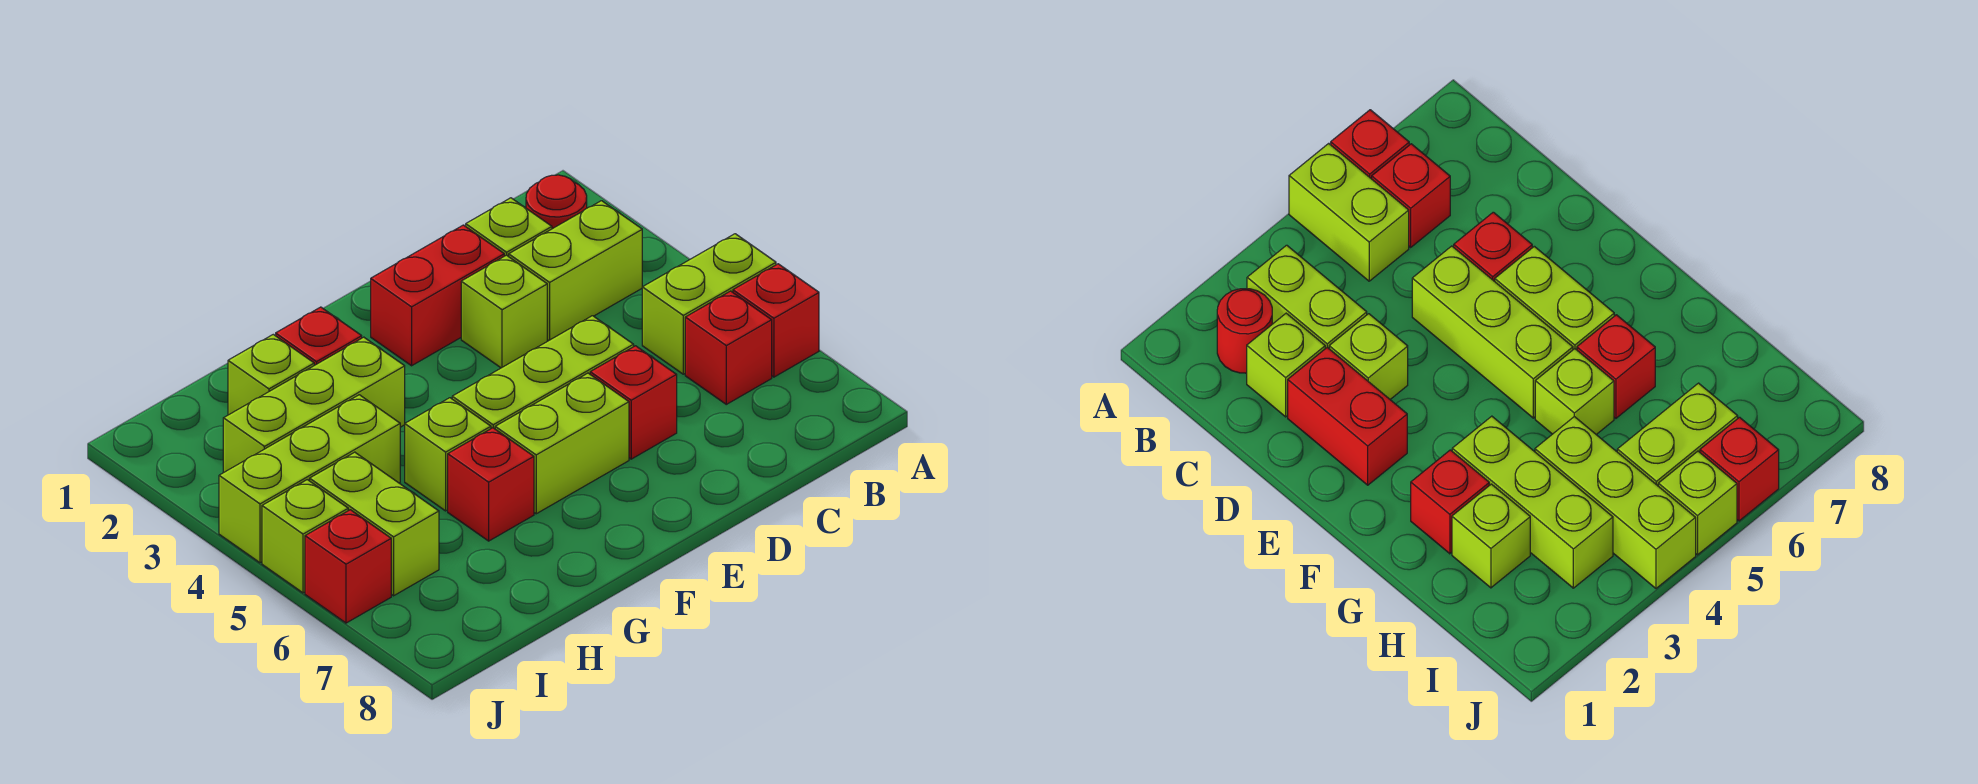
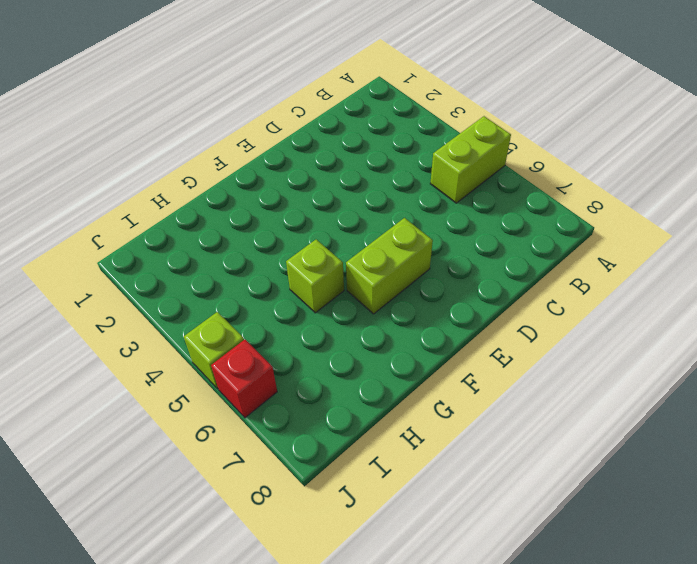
none -> red 1x1 brick [733,264,819,377]
none -> red 1x1 round brick [526,175,587,229]
none -> lime 1x2 brick [509,201,642,341]

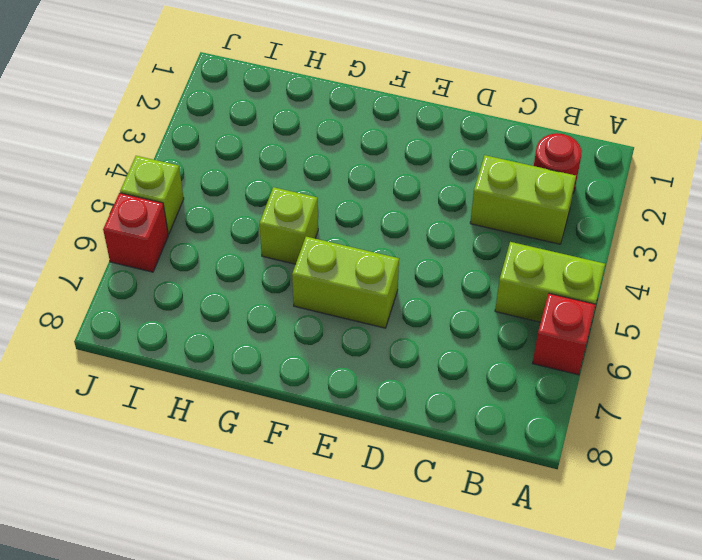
none -> red 1x1 brick [685,291,772,404]
none -> lime 1x1 brick [466,198,552,257]
none -> red 1x2 brick [371,225,504,366]

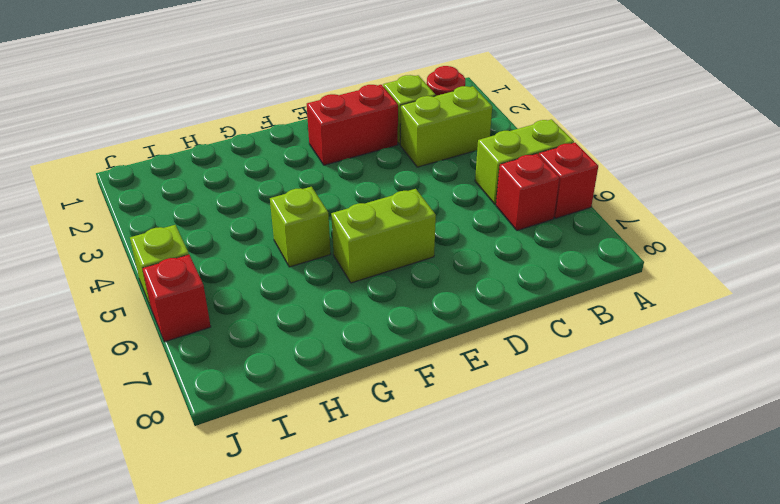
none -> lime 1x1 brick [461,255,547,368]
none -> lime 1x3 brick [452,316,634,429]
none -> red 1x1 brick [590,346,677,459]

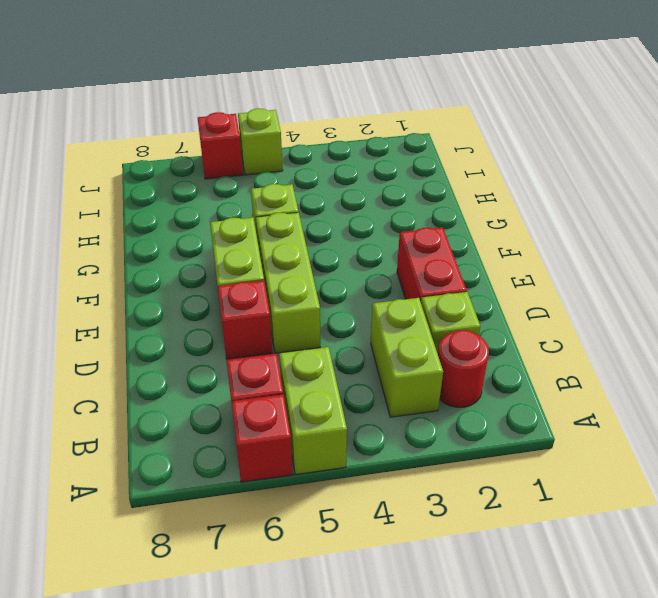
none -> lime 1x1 brick [461,255,547,368]
none -> red 1x1 brick [276,307,362,365]
none -> lime 1x3 brick [223,337,405,473]

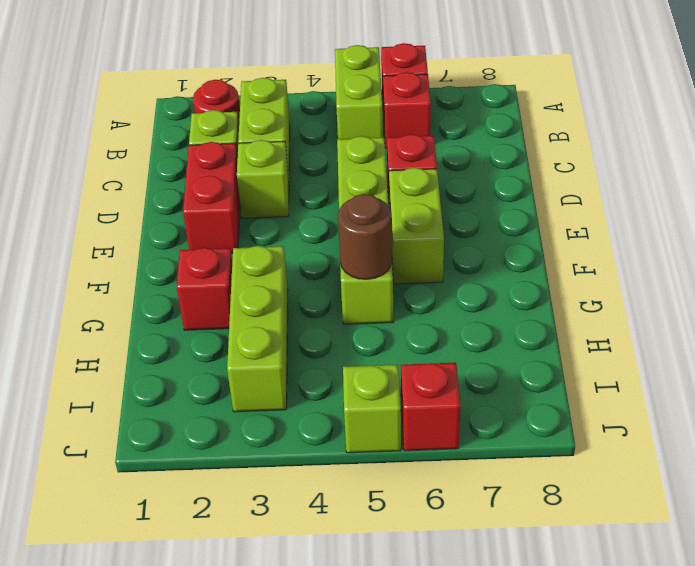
brown 1x1 round brick [338,194,392,279] -> none
none -> red 1x1 brick [448,428,534,541]
none -> lime 1x1 brick [228,334,314,415]
none -> lime 1x3 brick [219,395,400,563]

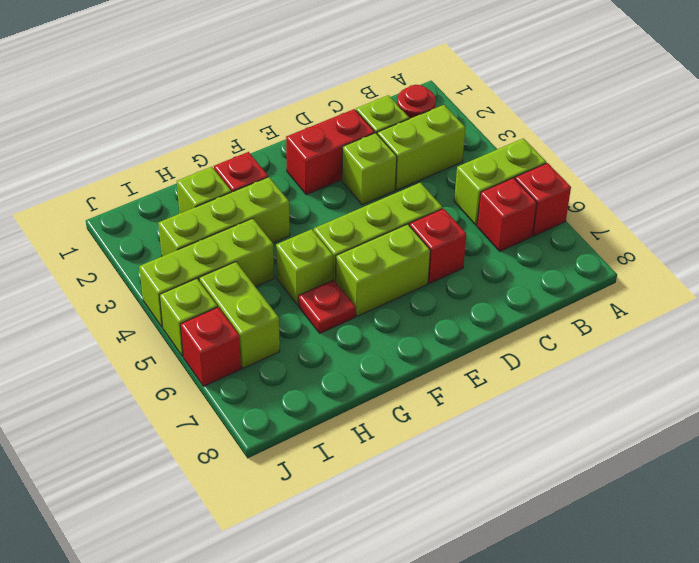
red 1x1 plate [298,280,355,333] -> red 1x1 brick [448,428,534,541]

